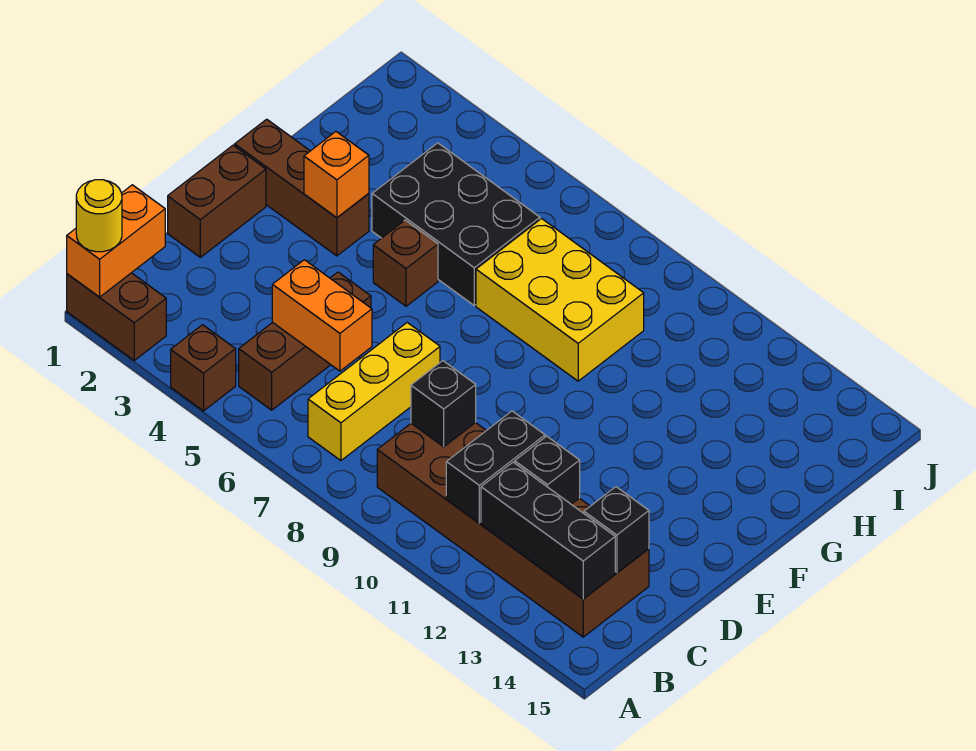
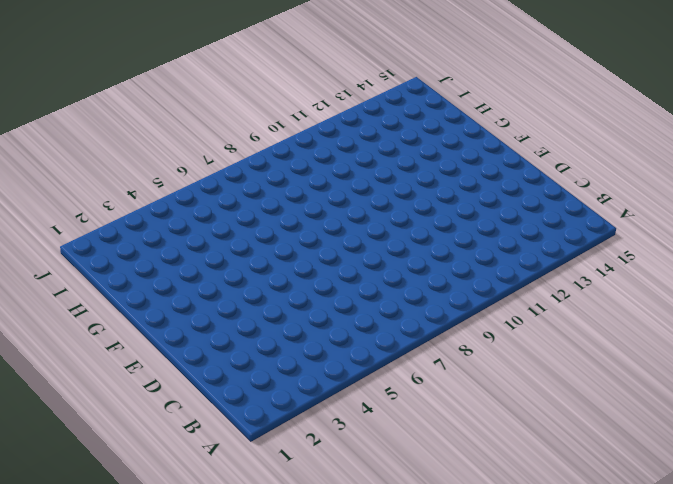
none -> brown 1x2 brick [67,273,166,360]
none -> brown 1x1 brick [171,325,236,411]
none -> brown 1x3 brick [239,272,371,410]

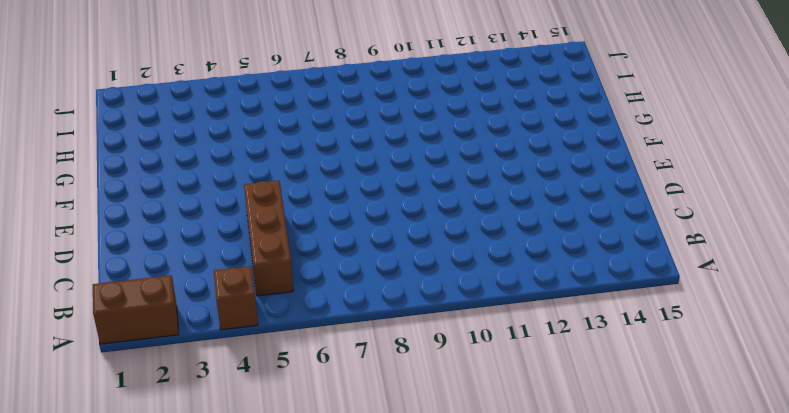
none -> yellow 1x3 brick [308,323,440,461]
none -> brown 2x6 brick [377,423,649,637]
none -> brown 1x2 brick [168,145,266,257]

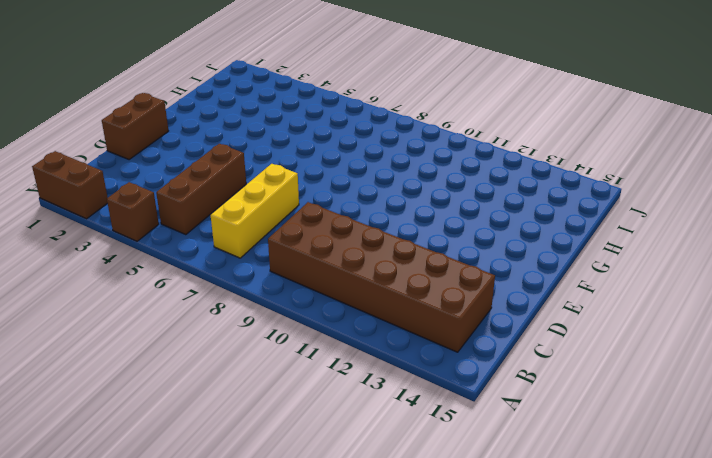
none -> brown 1x3 brick [235,119,369,256]
none -> brown 1x1 brick [373,220,438,306]
none -> black 2x3 brick [372,143,540,305]

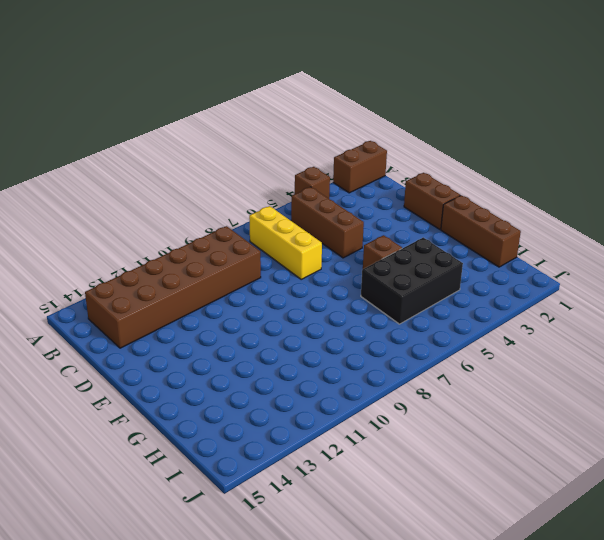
brown 1x3 brick [441,195,521,267] -> brown 1x3 brick turned to [235,119,369,256]
none -> yellow 2x3 brick [476,219,644,381]
none -> orange 1x2 brick [67,185,165,297]
none -> black 1x2 brick [446,411,545,523]

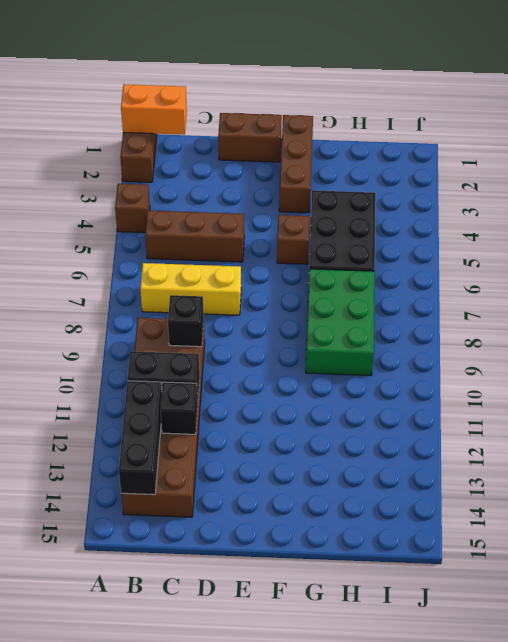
green 2x3 brick [306,269,375,376] -> yellow 2x3 brick [476,219,644,381]
none -> orange 1x2 brick [272,260,372,371]
none -> black 1x1 brick [584,487,649,573]
none -> orange 1x1 brick [304,132,369,218]

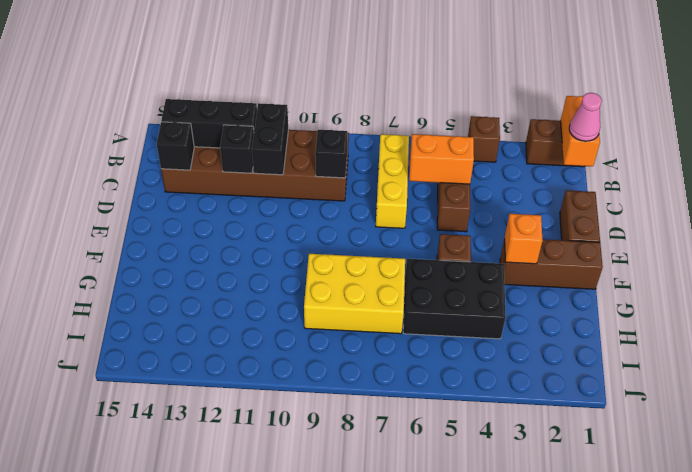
pink 1x1 cone [569,93,602,141] -> none
none -> yellow 1x1 round brick [76,180,122,252]

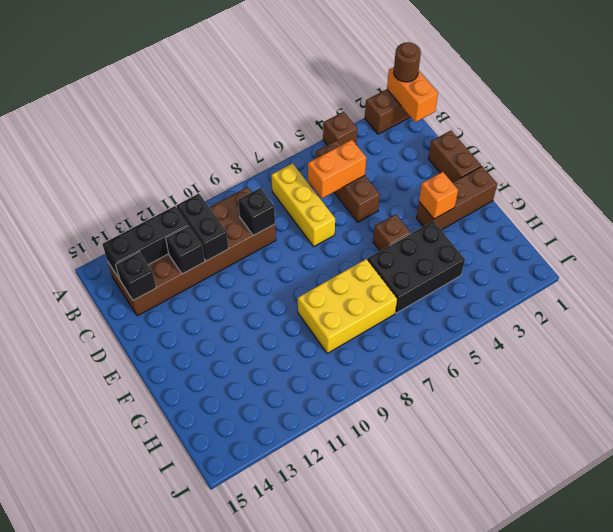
brown 1x1 round brick [394,42,421,82] -> yellow 1x1 round brick [76,180,122,252]

